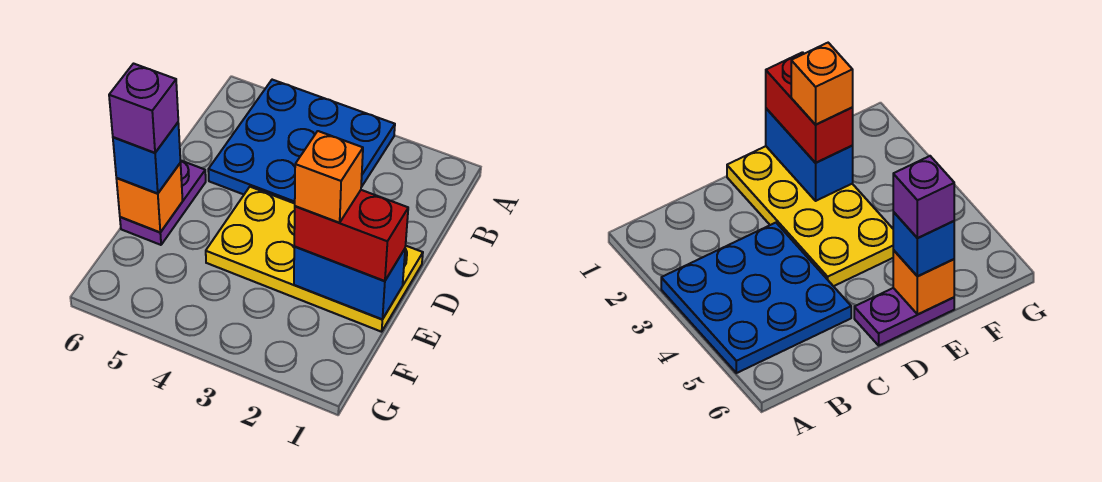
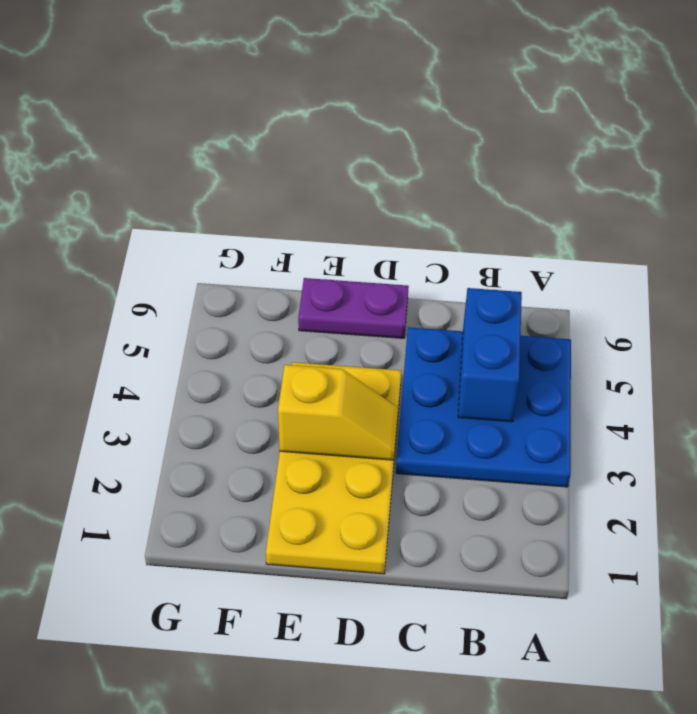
blue 1x2 brick [458,288,522,422] -> blue 1x2 brick moved to [294,246,405,319]
yellow 1x2 slope [278,365,398,460] -> none
none -> orange 1x1 brick [116,163,183,232]
none -> red 1x2 brick [294,190,408,281]

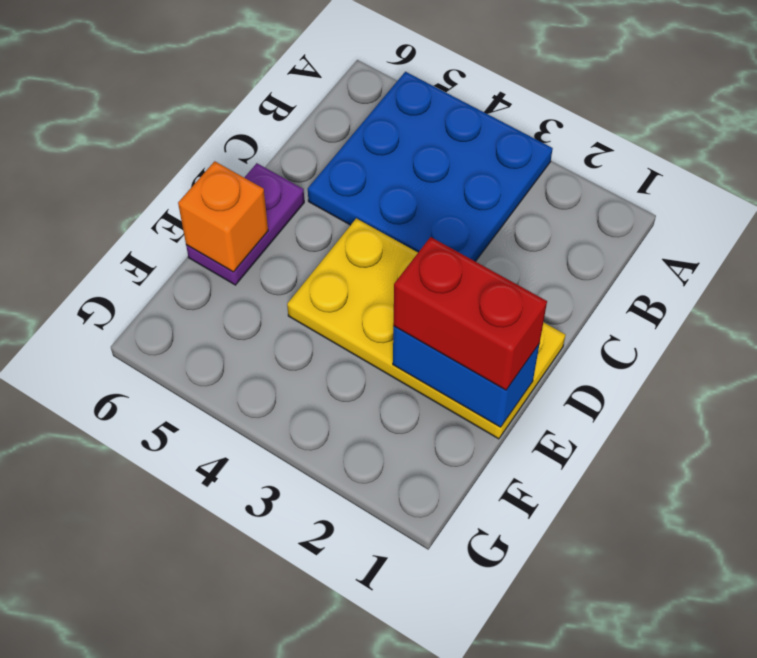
none -> blue 1x1 brick [113,123,181,194]
none -> orange 1x1 brick [295,131,363,223]

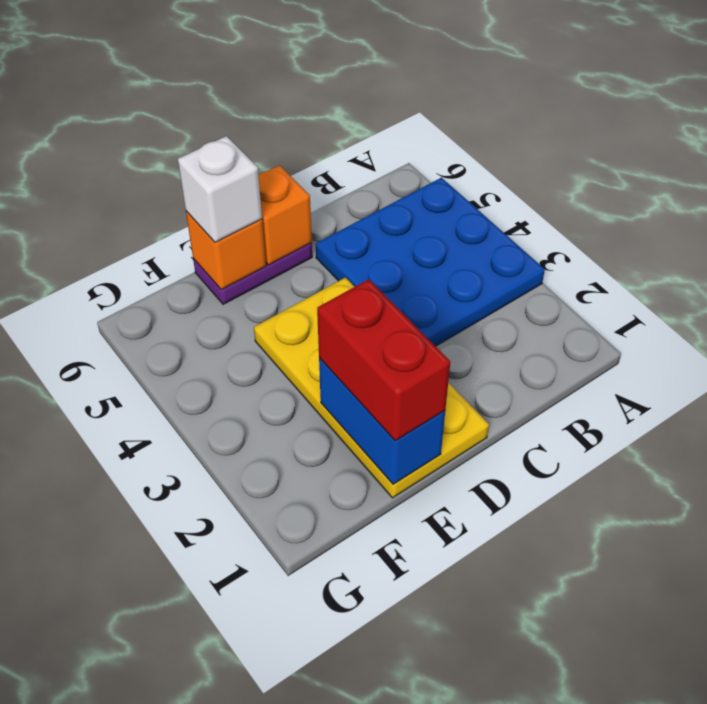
orange 1x1 brick [258,165,312,265] -> orange 1x1 brick moved to [295,131,363,223]
white 1x1 brick [178,136,262,242] -> blue 1x1 brick [113,123,181,194]
none -> purple 1x1 brick [109,64,178,153]

